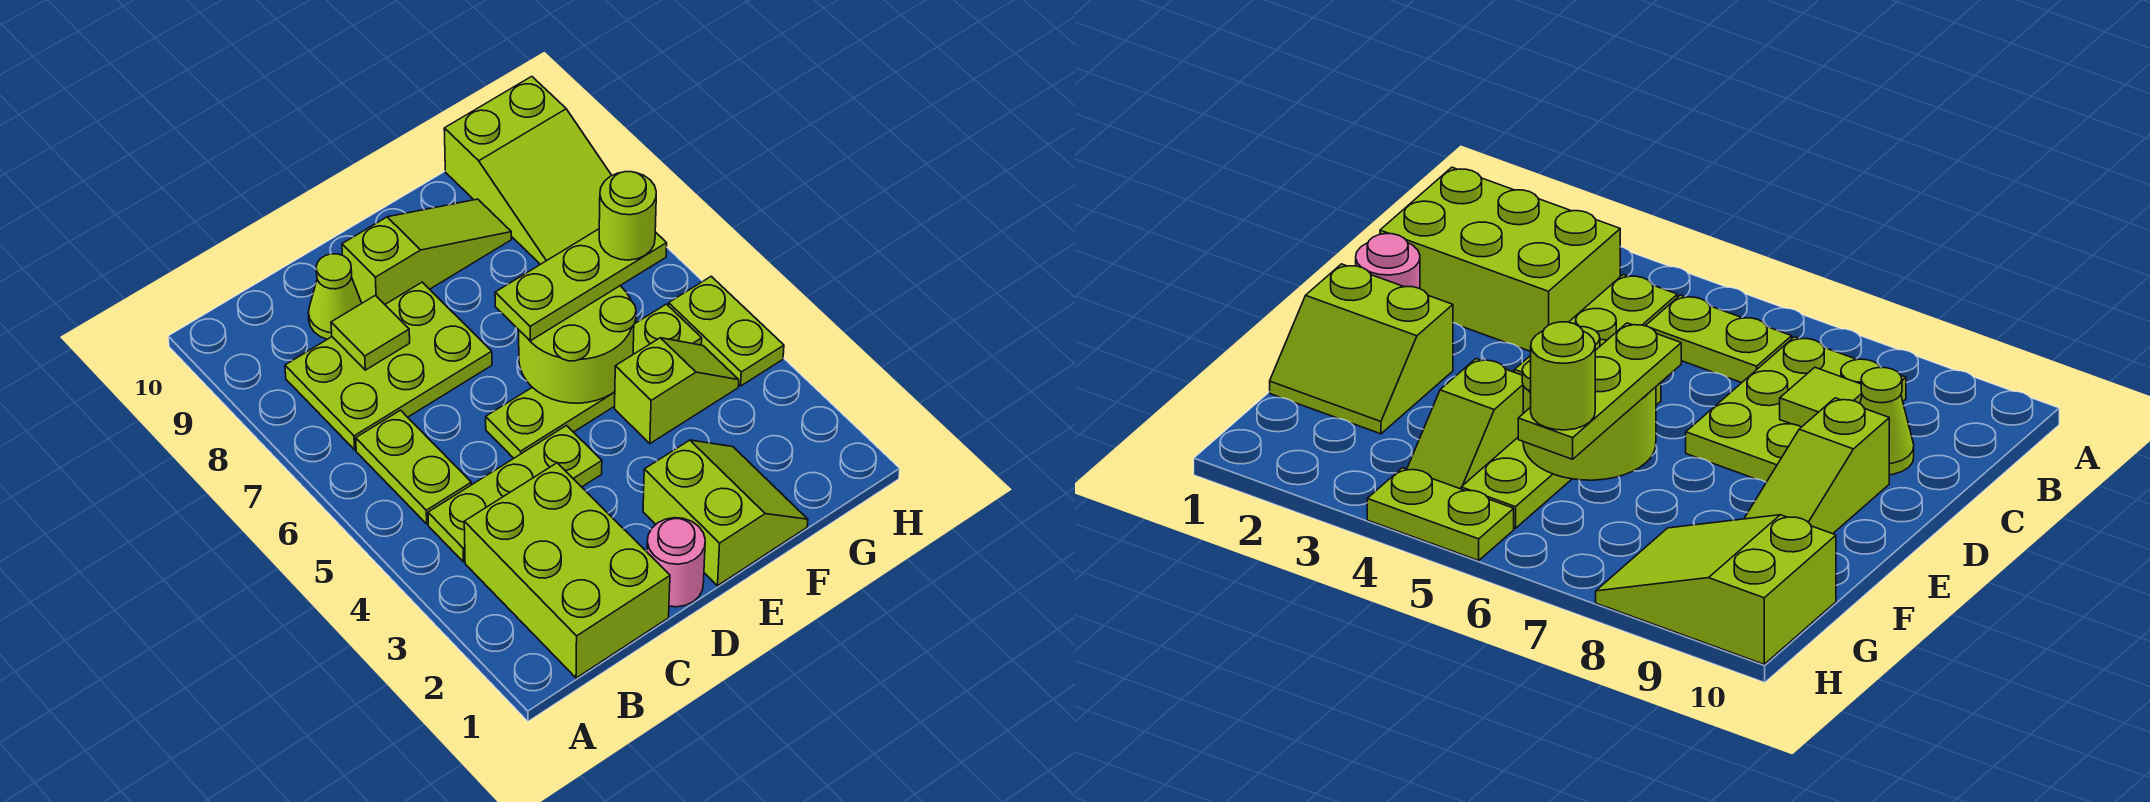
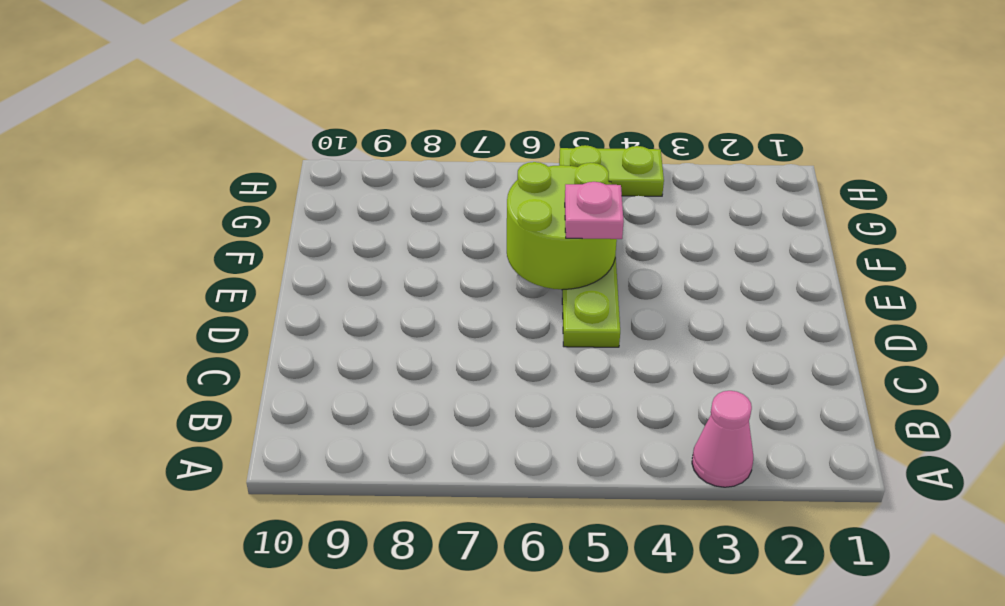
pink 1x1 cone [692,391,753,487] -> none
pink 1x1 plate [565,182,624,239] -> none
none -> lime 2x3 brick [464,463,670,678]
none -> lime 1x3 plate [428,426,602,562]
none -> lime 1x2 plate [356,410,471,524]

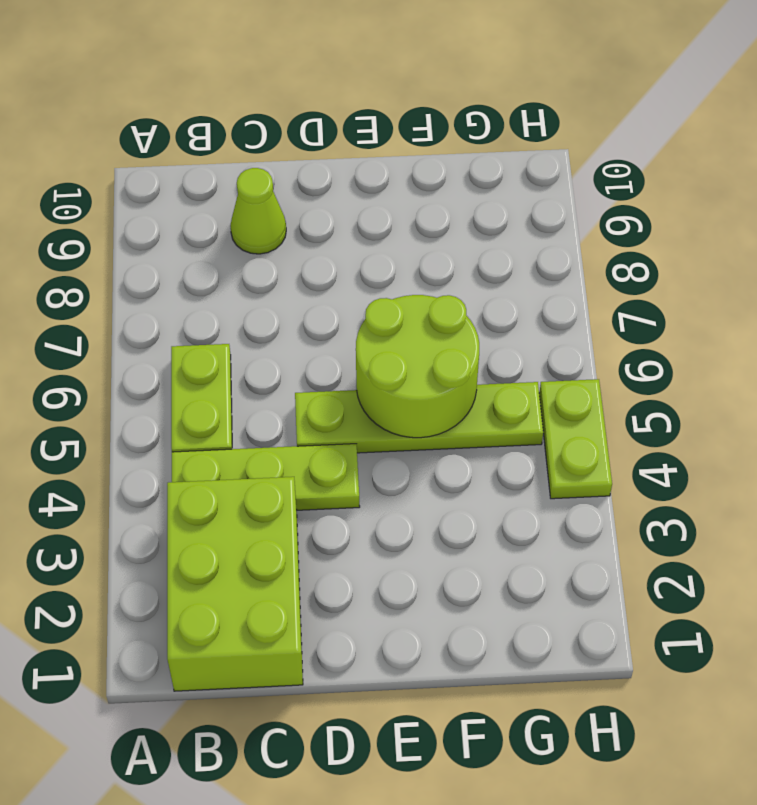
none -> lime 2x3 plate [285,282,492,450]
none -> pink 1x1 round brick [647,518,705,607]
none -> lime 1x3 slope [342,199,511,304]

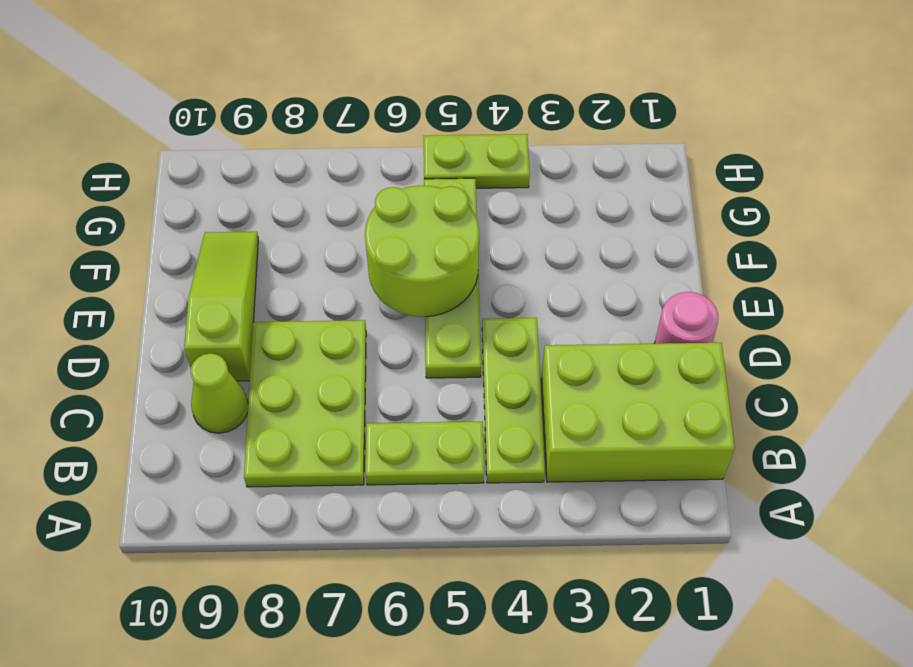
none -> lime 2x2 slope [643,440,808,586]
none -> lime 1x2 slope [615,338,739,444]
none -> lime 2x3 slope [444,76,612,264]

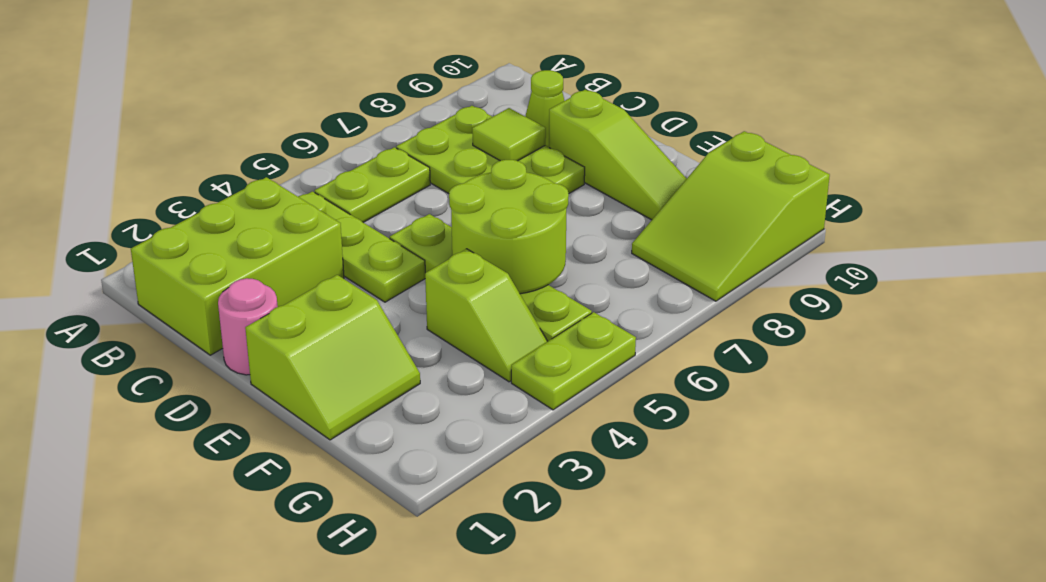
none -> lime 1x3 plate [495,229,667,341]
none -> lime 1x1 round brick [599,172,656,260]

